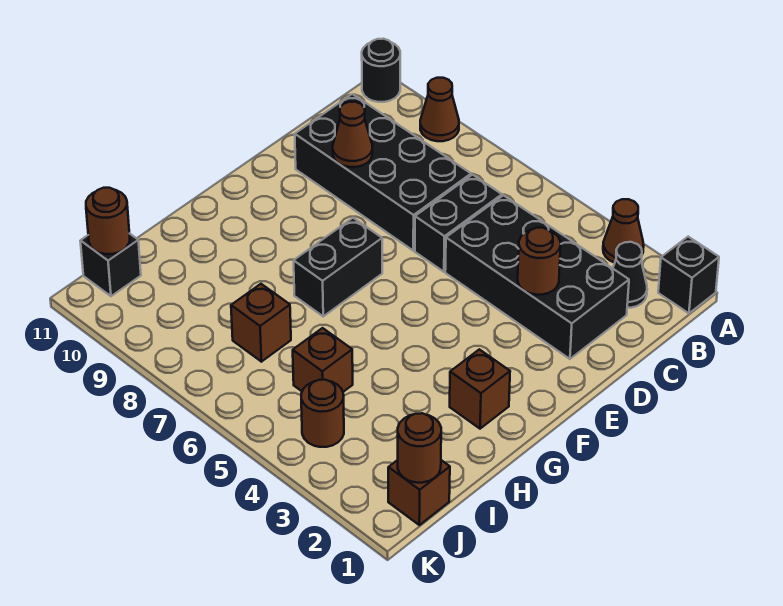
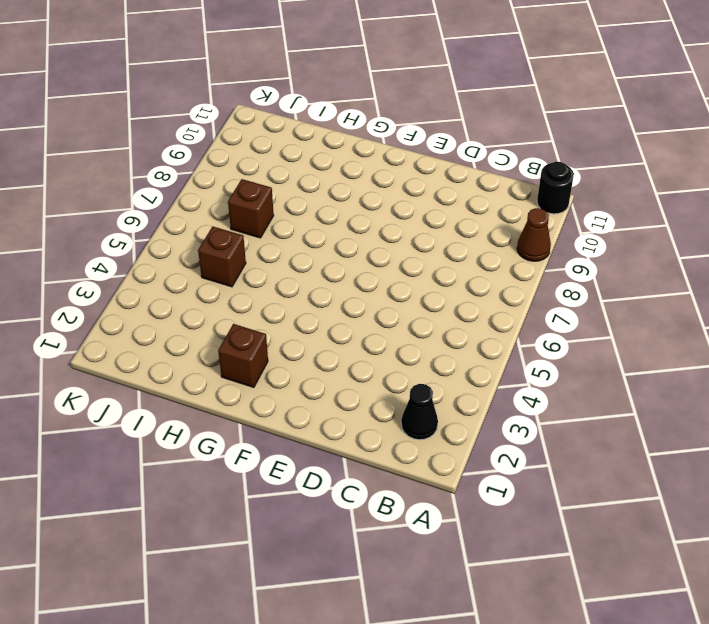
none -> black 1x1 brick [658,237,719,313]
none -> brown 1x1 cone [603,199,644,263]
none -> black 2x4 brick [445,195,629,359]

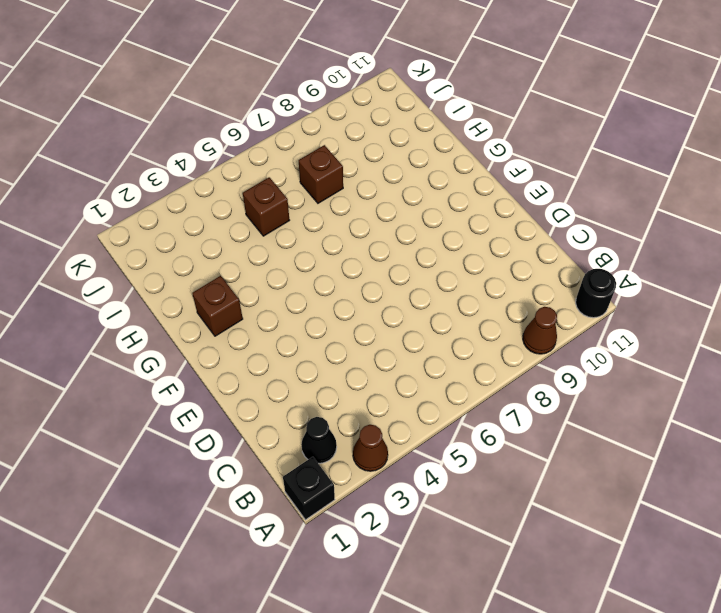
none -> black 2x4 brick [445,195,629,359]
none -> black 1x2 brick [415,175,502,272]
none -> black 2x4 brick [295,94,471,251]

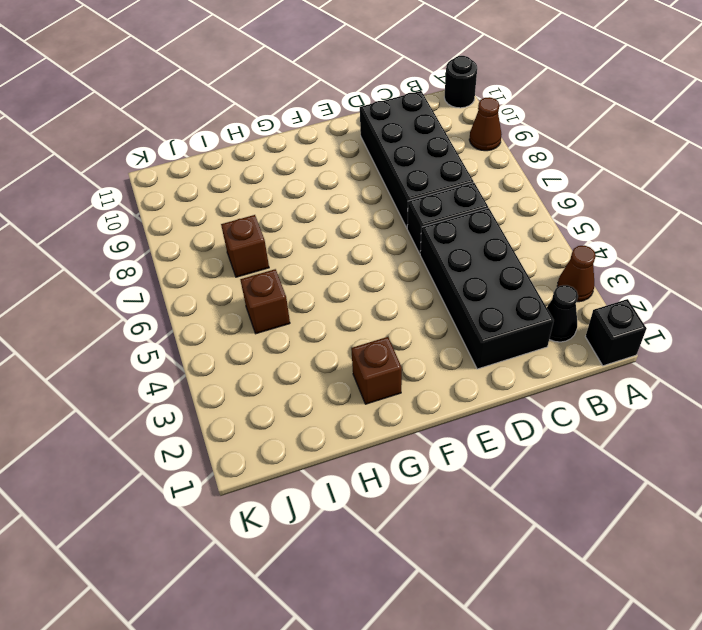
none -> black 1x2 brick [294,218,382,316]
none -> brown 1x1 brick [388,460,450,525]
none -> brown 1x1 round brick [301,380,344,447]

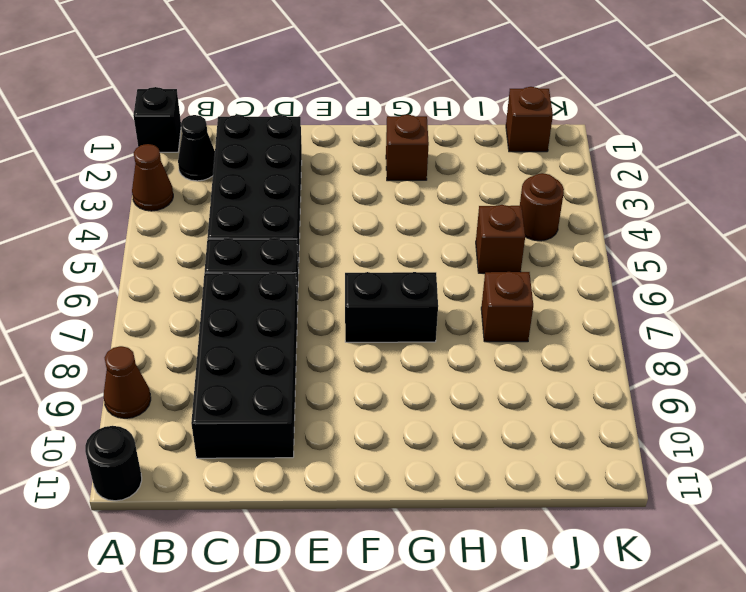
none -> black 1x1 brick [80,234,141,296]
none -> brown 1x1 round brick [518,228,561,295]
none -> brown 1x1 cone [333,102,372,167]

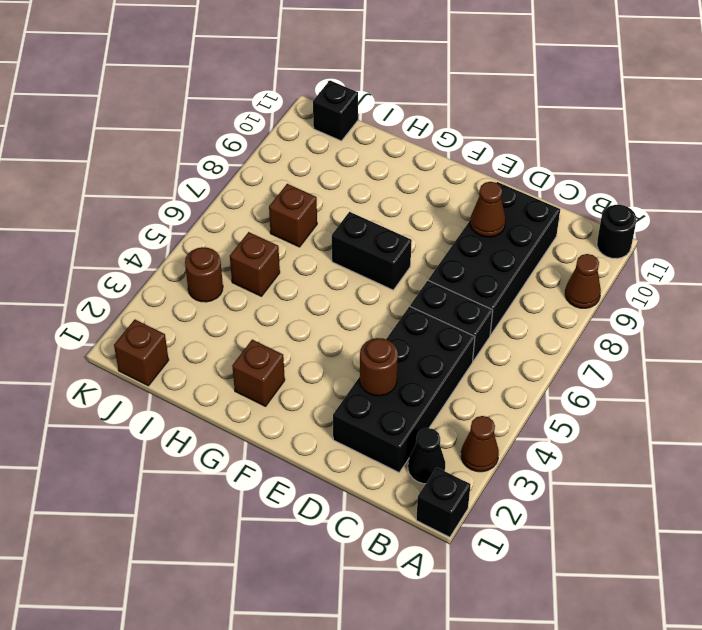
none -> brown 1x1 round brick [398,413,441,483]
none -> brown 1x1 round brick [86,188,130,254]

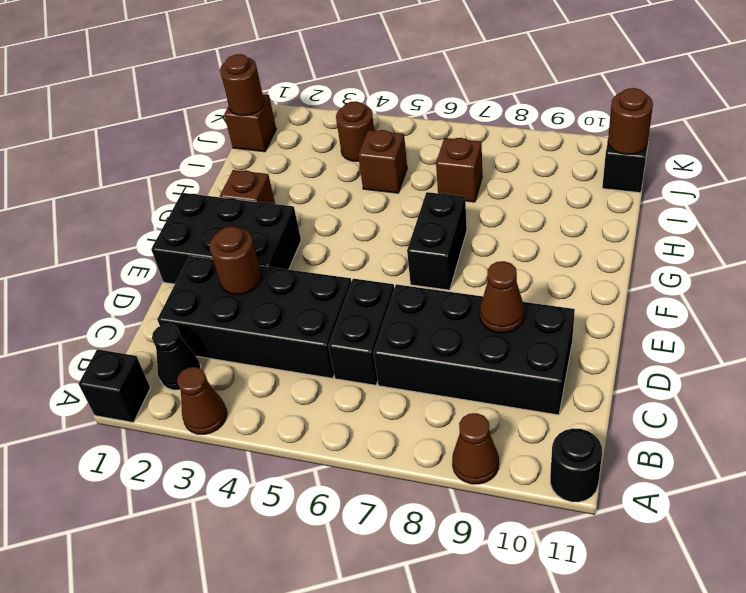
black 2x3 brick [151,193,301,284] -> none

